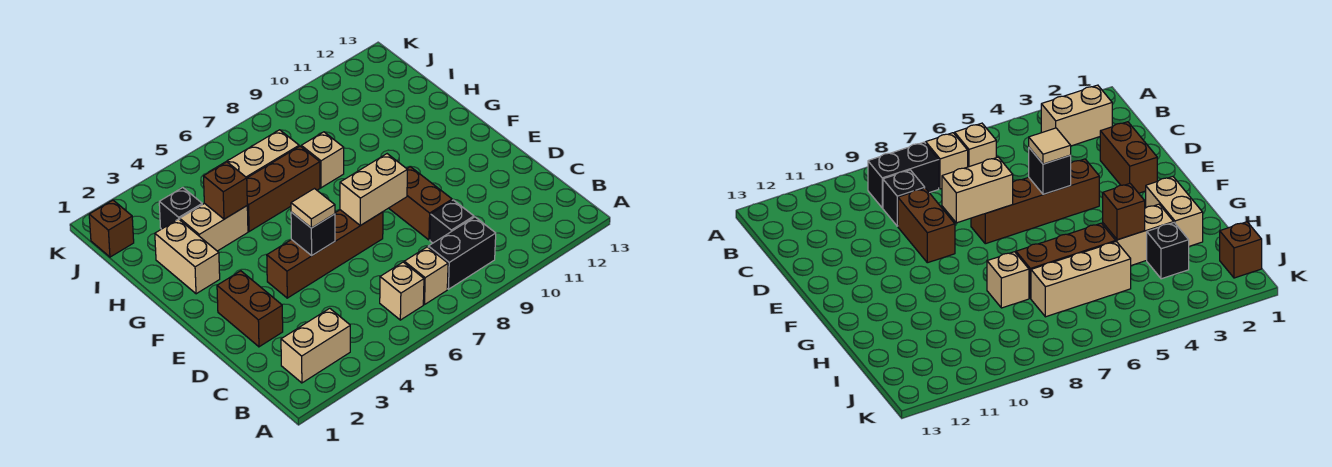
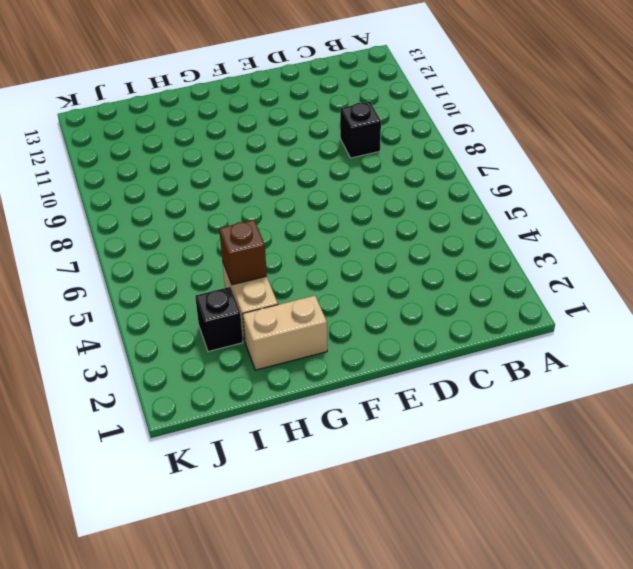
none -> tan 1x2 brick [281,308,350,383]
none -> tan 1x1 brick [380,262,424,320]
none -> tan 1x1 brick [404,247,448,305]

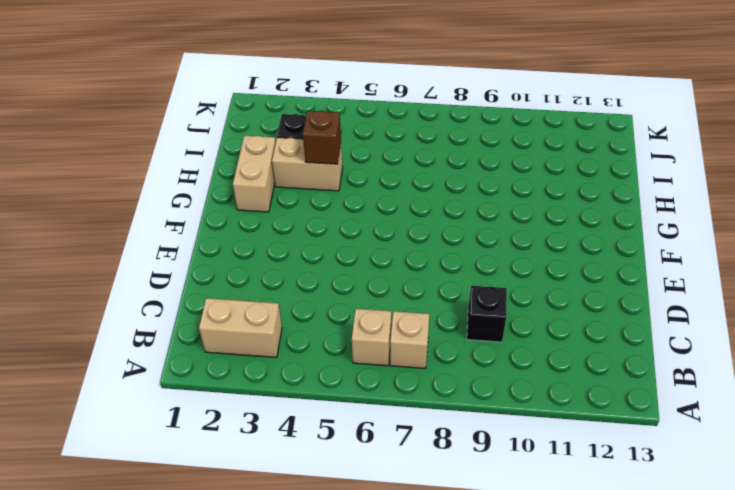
none -> black 1x2 brick [428,217,496,289]
none -> brown 1x2 brick [217,271,283,347]
none -> brown 1x2 brick [389,167,452,240]

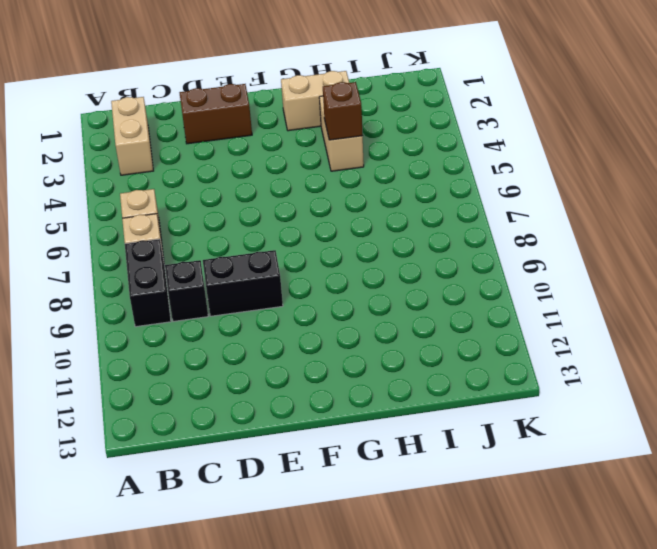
black 1x2 brick [203,250,283,316] -> brown 1x2 brick [389,167,452,240]
none -> brown 1x4 brick [267,210,383,298]
none -> brown 1x3 brick [247,146,320,232]
none -> tan 1x1 brick [301,132,344,188]

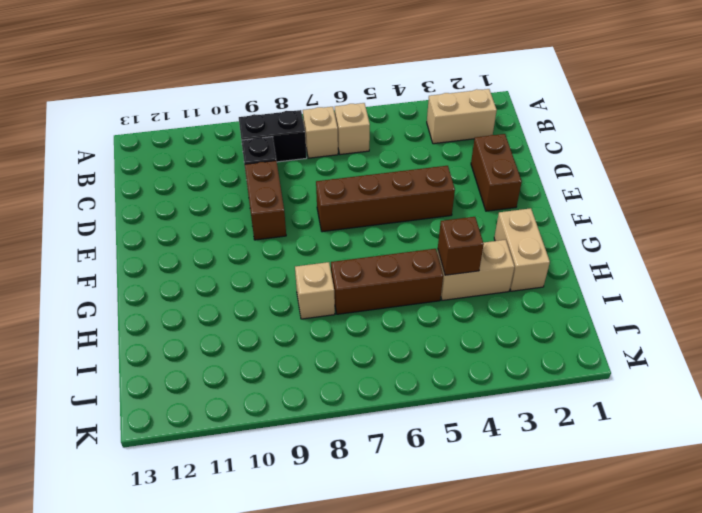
none -> black 1x1 brick [159,188,202,229]
none -> tan 1x3 brick [208,130,299,178]
none -> brown 1x1 brick [89,200,134,257]

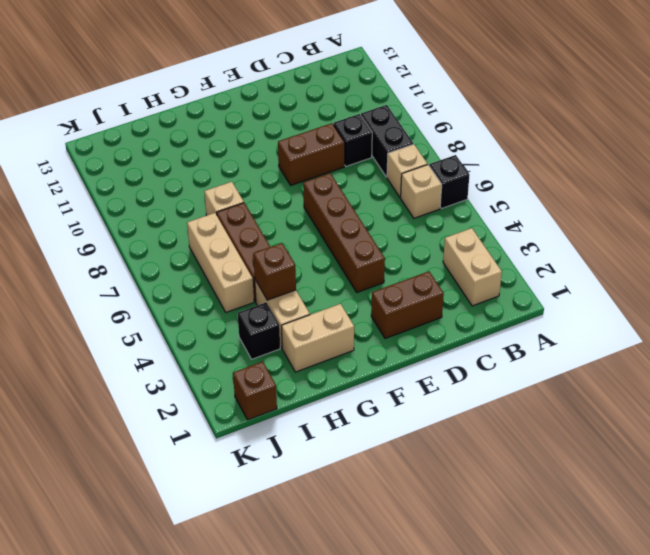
black 1x1 brick [429,155,469,209] -> black 1x1 brick moved to [291,212,335,255]
none -> tan 1x2 brick [340,154,407,226]
none -> tan 1x1 tile [291,189,335,228]

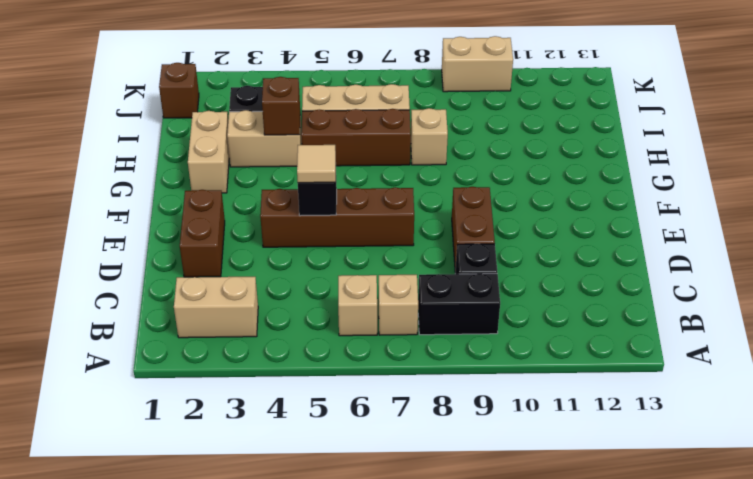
tan 1x2 brick [442,36,513,92] -> tan 1x2 brick moved to [340,154,407,226]

